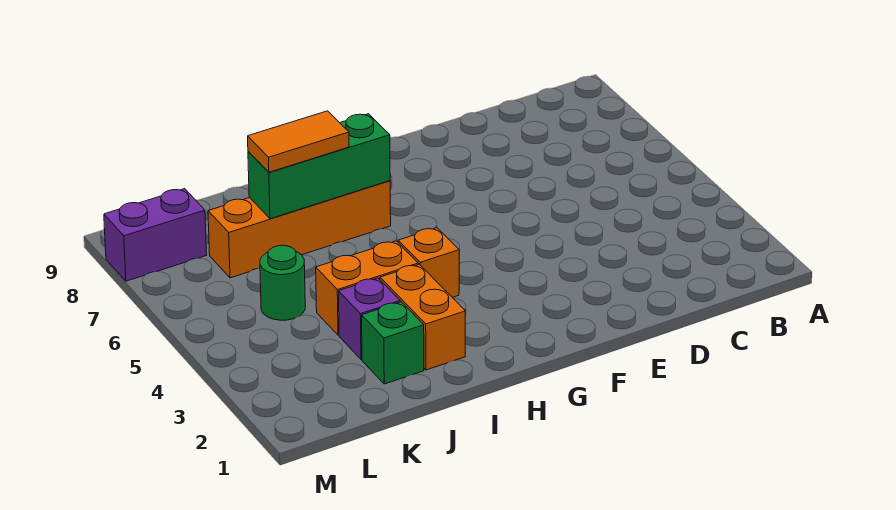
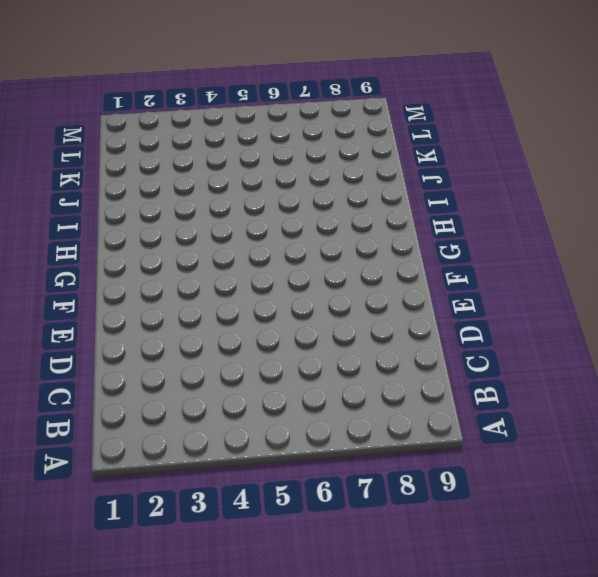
none -> orange 1x1 brick [398,228,459,297]
none -> orange 1x4 brick [208,181,391,278]

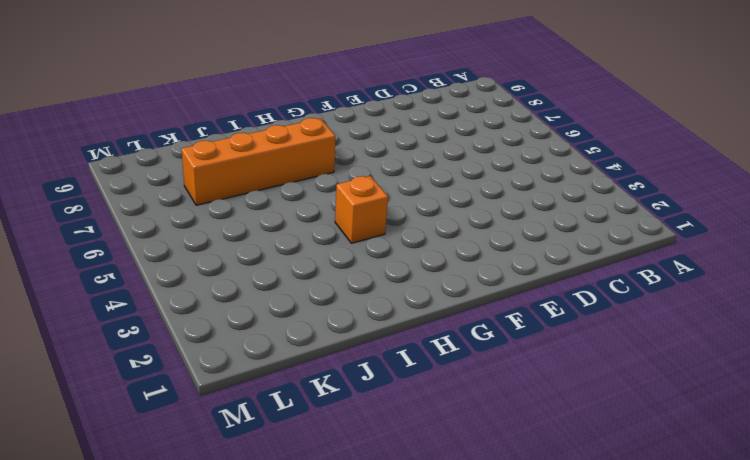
none -> orange 1x2 brick [380,264,465,370]
none -> orange 1x2 brick [316,241,418,335]

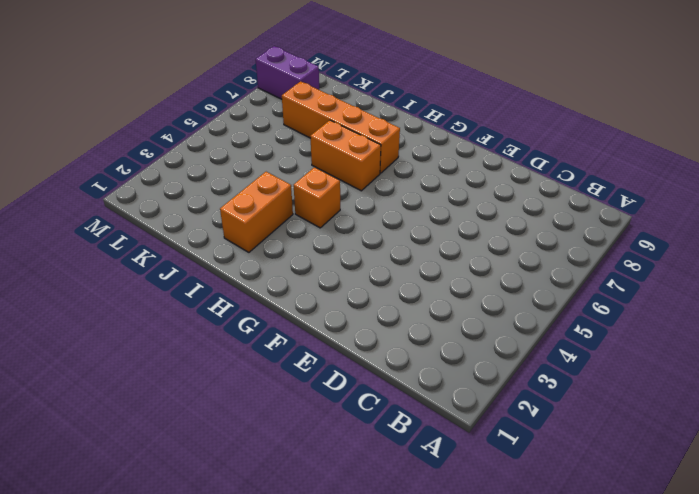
orange 1x2 brick [310,120,381,191] -> orange 1x2 brick moved to [316,241,418,335]
none -> green 1x1 brick [362,302,424,384]
none -> purple 1x1 brick [339,278,400,360]

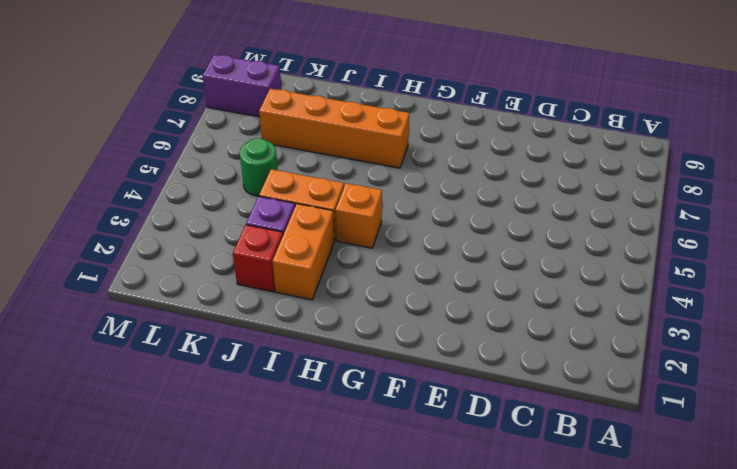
red 1x1 brick [233,225,283,292] -> green 1x1 brick [362,302,424,384]
none -> green 1x3 brick [248,114,390,219]
none -> orange 1x2 tile [248,111,349,172]

